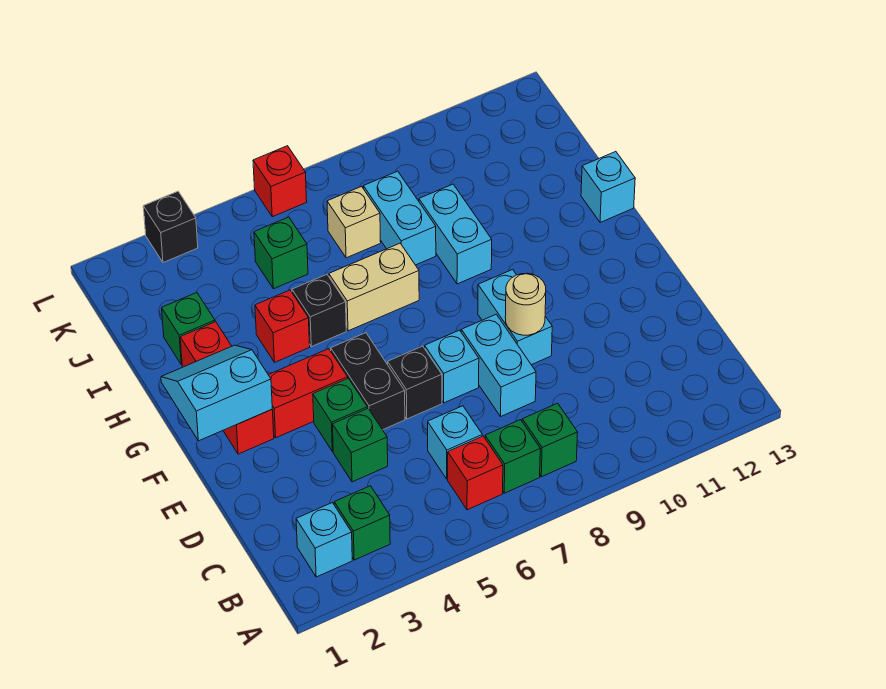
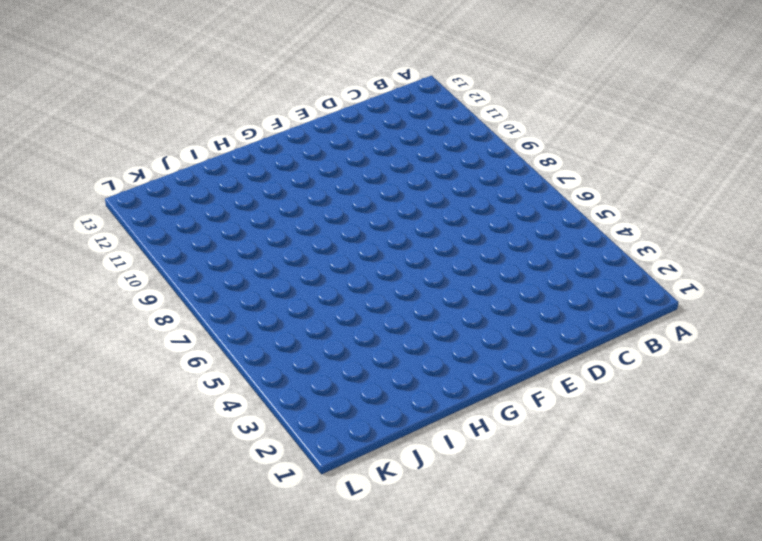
none -> cyan 1x1 brick [296,503,352,577]
none -> green 1x1 brick [334,486,390,560]
none -> red 1x1 brick [448,436,503,510]

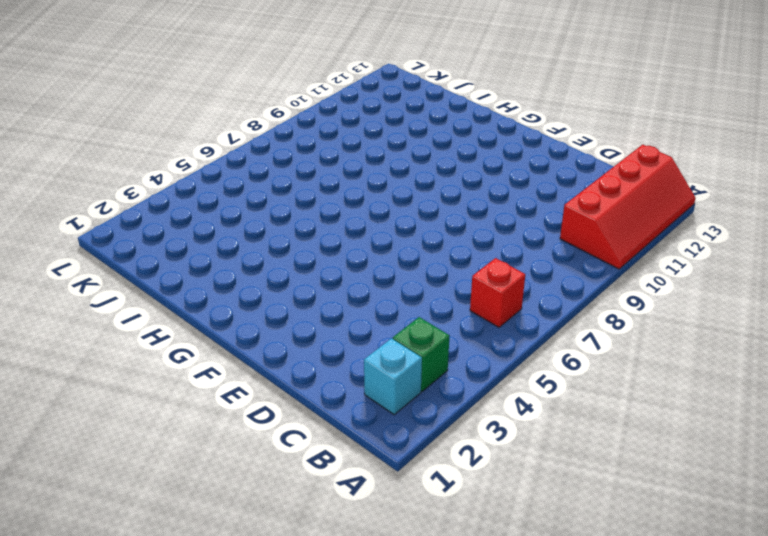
red 2x4 slope [560,145,696,269] -> none
none -> green 1x1 brick [485,420,540,493]
none -> green 1x1 brick [522,403,578,477]
none -> cyan 1x1 brick [428,406,482,479]

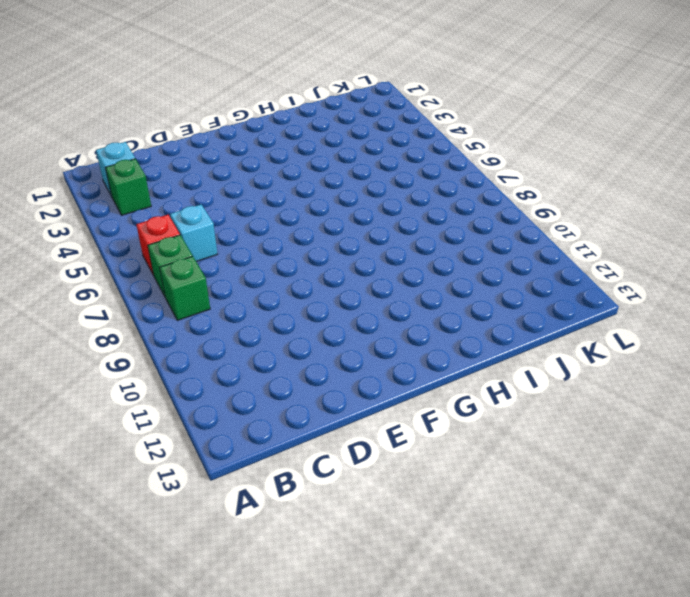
none -> green 1x1 brick [333,408,388,482]
none -> cyan 1x2 brick [461,314,536,416]
none -> green 1x1 brick [313,378,367,452]

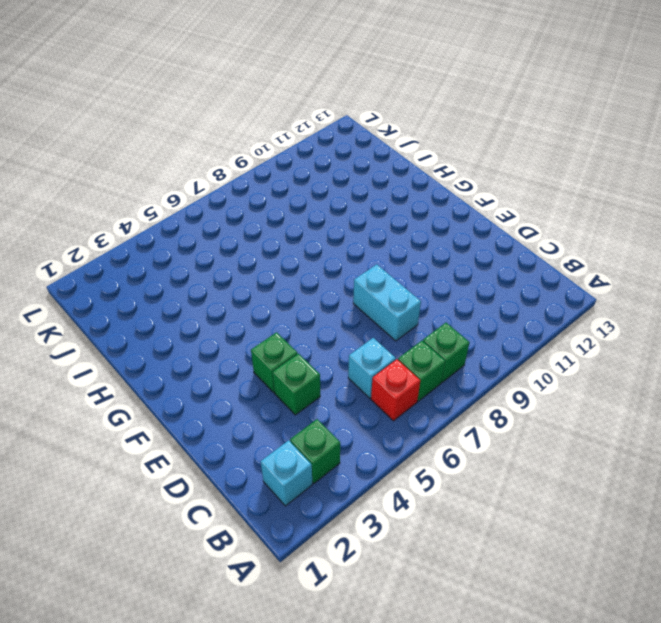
none -> black 1x2 brick [331,333,405,430]
none -> black 1x1 brick [388,346,442,419]
none -> cyan 1x1 brick [425,330,479,403]

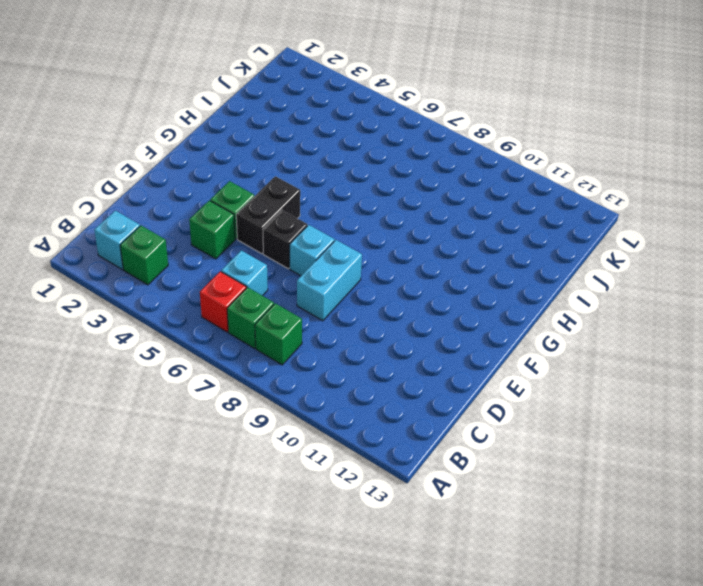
none -> cyan 1x2 brick [478,270,552,365]
none -> red 1x3 brick [180,322,274,454]
none -> red 1x2 brick [269,349,348,438]

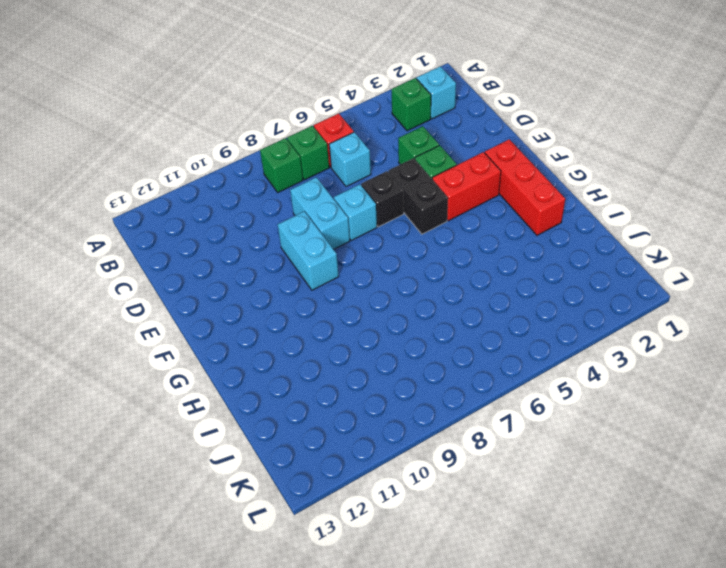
none -> red 1x1 brick [255,290,310,362]
none -> black 1x1 brick [292,275,346,347]
none -> tan 1x2 brick [329,243,419,331]

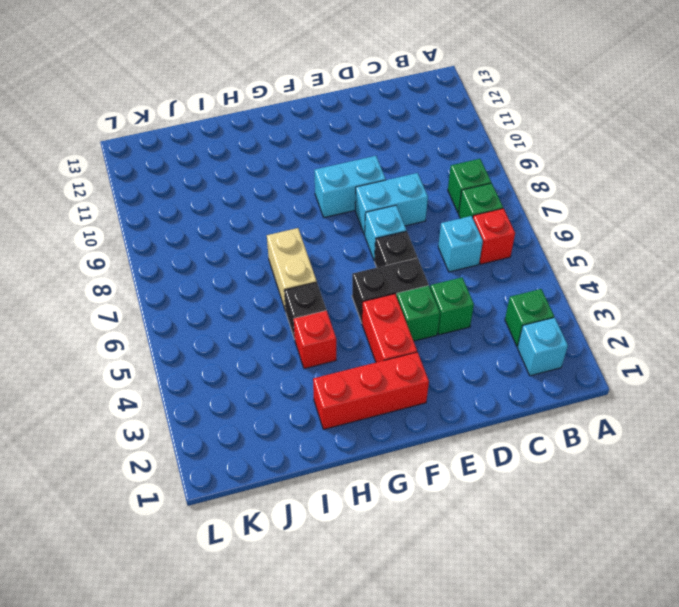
none -> cyan 1x2 brick [419,184,492,284]
none -> cyan 1x1 brick [581,152,635,223]
none -> green 1x1 brick [162,292,215,365]

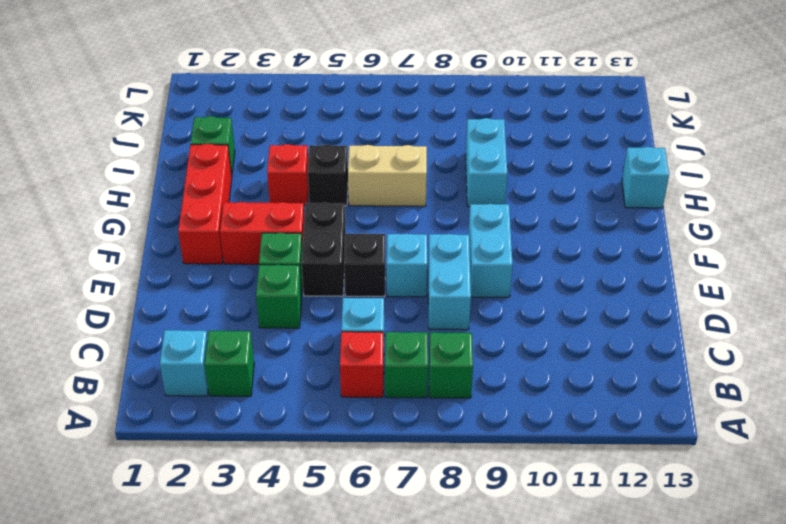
none -> cyan 1x2 brick [363,171,436,265]
none -> green 1x1 brick [254,217,308,289]
none -> tan 1x1 brick [327,187,381,258]

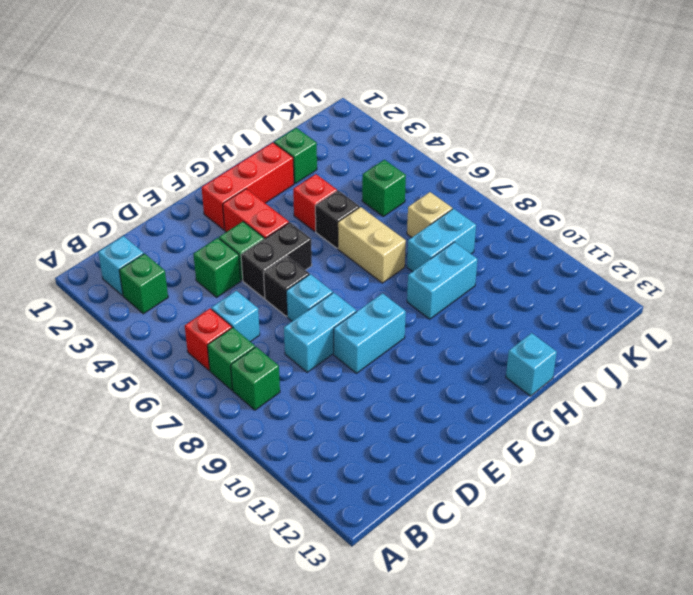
none -> black 1x1 brick [143,191,198,263]
none -> red 1x1 brick [253,146,307,217]
none -> tan 1x1 round brick [505,273,546,335]

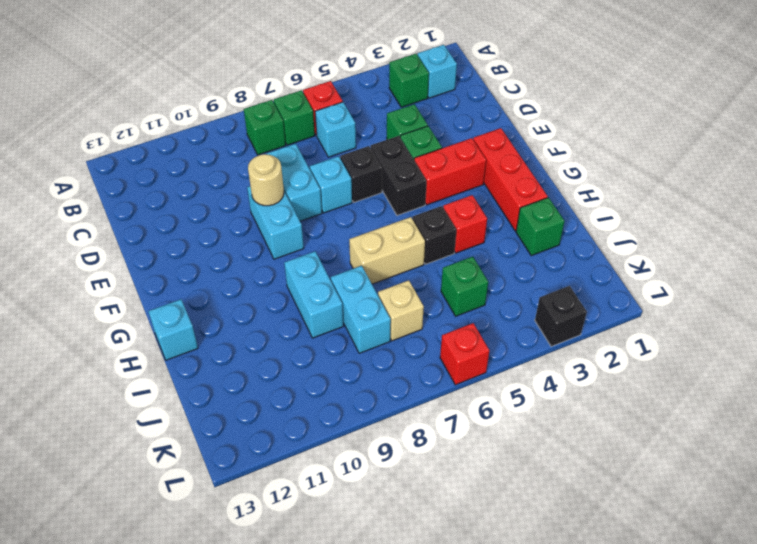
none -> cyan 2x2 slope [161,345,272,441]

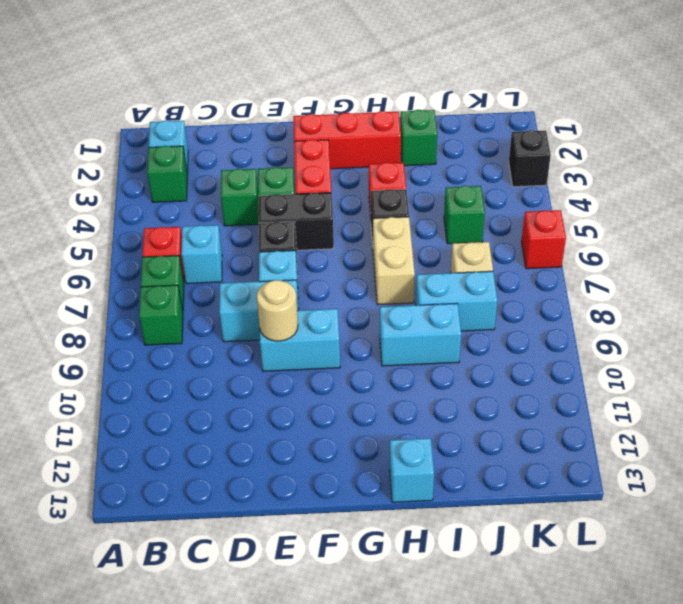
none -> cyan 2x2 slope [161,345,272,441]

